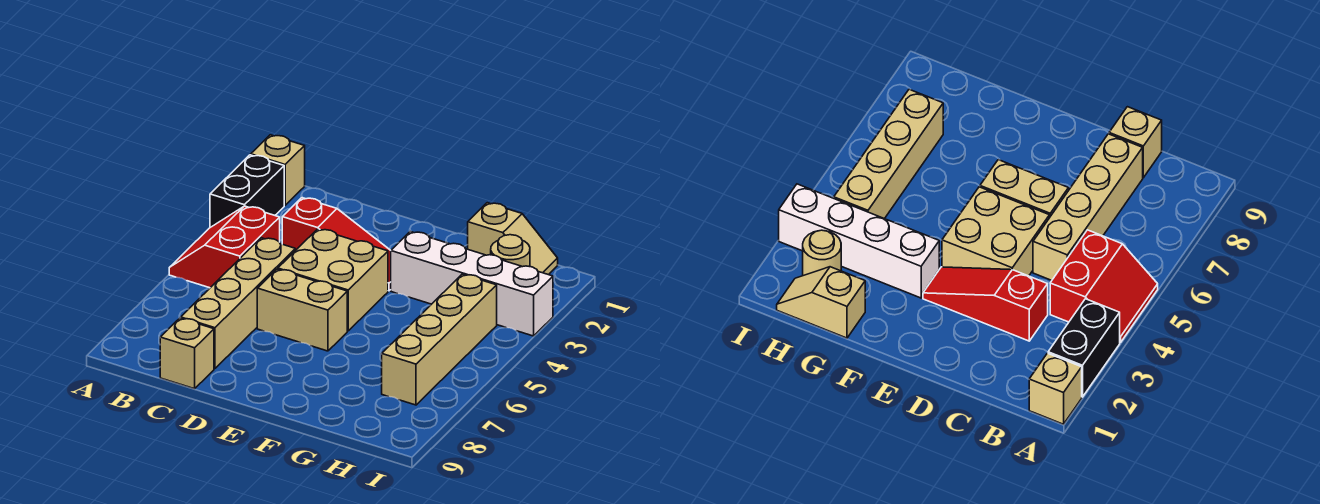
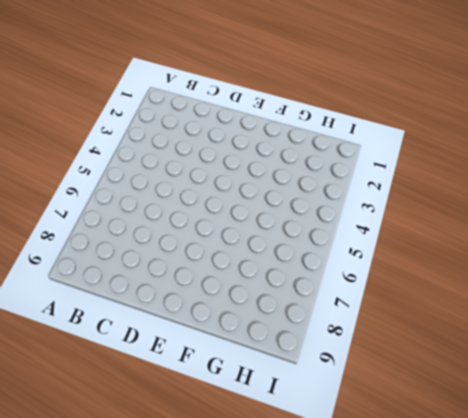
none -> tan 1x1 brick [251,135,305,205]
none -> black 1x2 brick [210,155,284,227]
none -> red 2x2 slope [169,206,280,288]

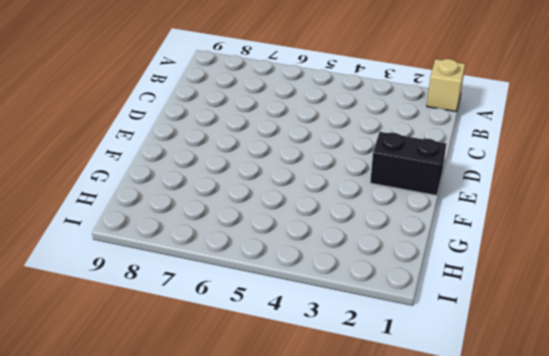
black 1x2 brick [370,132,446,196] -> black 1x2 brick moved to [210,155,284,227]
none -> red 2x2 slope [169,206,280,288]
none -> red 1x3 slope [282,198,391,291]
none -> tan 1x4 brick [181,238,295,369]

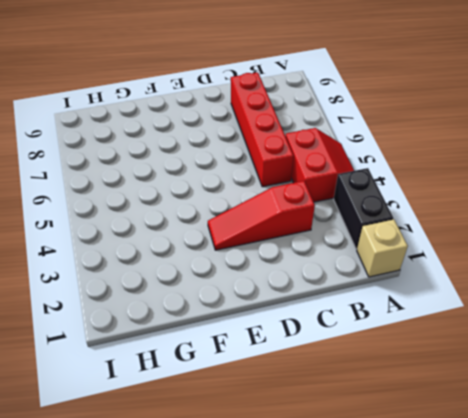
red 1x4 brick [231,72,293,187] -> tan 1x4 brick [181,238,295,369]
none -> tan 1x1 brick [160,318,214,389]
none -> tan 2x2 brick [278,229,388,331]
none -> tan 1x2 brick [257,269,347,351]

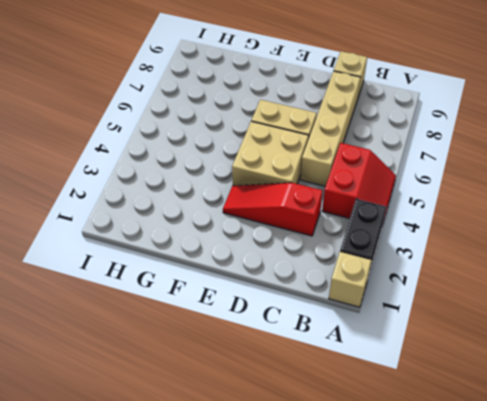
none -> white 1x4 brick [391,232,553,336]
none -> tan 1x2 slope [468,203,558,275]
none -> tan 1x1 round brick [491,235,530,267]

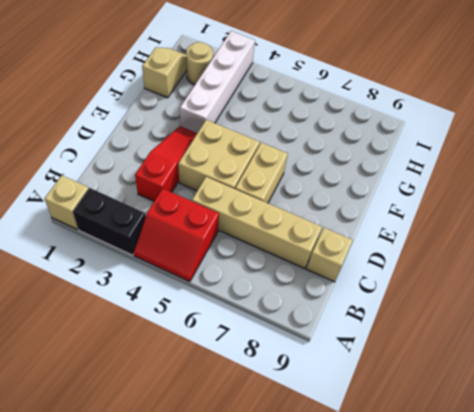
none -> tan 1x4 brick [382,274,497,405]

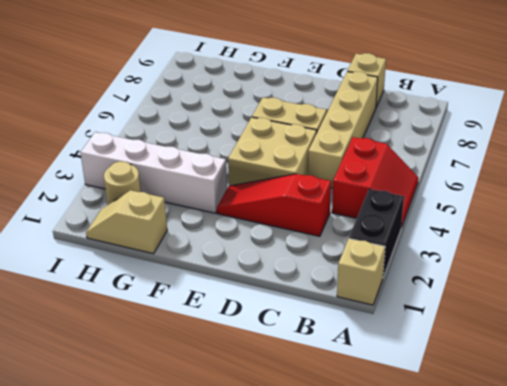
none -> tan 1x4 brick [382,274,497,405]

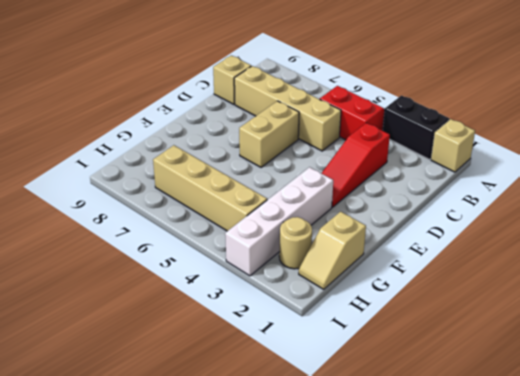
none -> tan 2x2 brick [278,229,388,331]

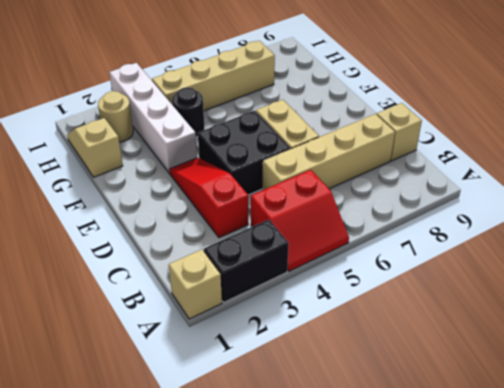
black 2x2 brick [198,111,290,195] -> tan 2x2 brick [278,229,388,331]
black 1x1 round brick [172,87,205,137] -> none

